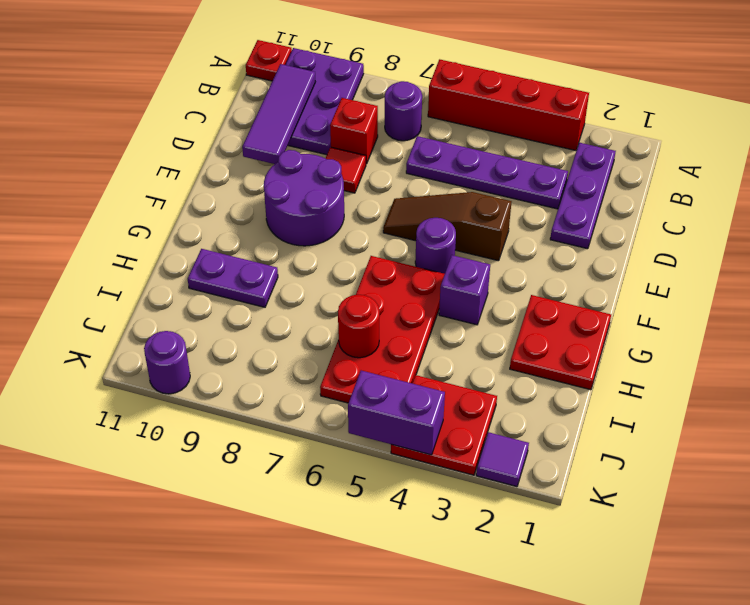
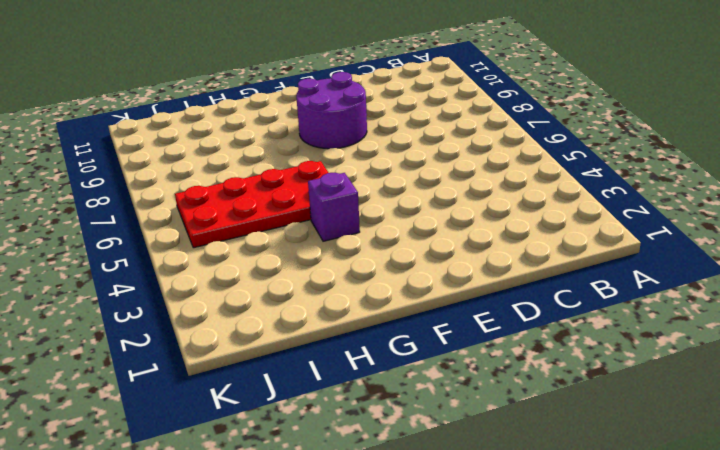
none -> red 1x4 brick [428,59,589,150]
none -> purple 2x3 plate [286,48,364,155]
none -> red 1x1 plate [246,40,292,81]

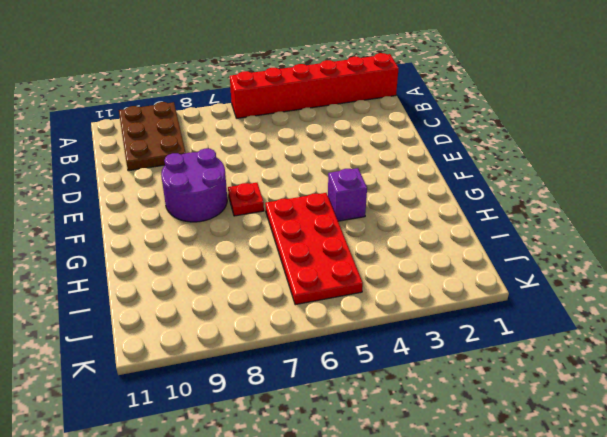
red 1x6 brick [230,53,399,118] -> red 1x4 brick [428,59,589,150]
brown 2x3 plate [119,102,186,171] -> purple 2x3 plate [286,48,364,155]
red 1x1 plate [228,183,264,216] -> red 1x1 plate moved to [246,40,292,81]
none -> purple 1x3 plate [550,143,616,249]
none -> purple 1x1 round brick [385,81,422,141]
none -> purple 1x4 plate [406,136,568,209]

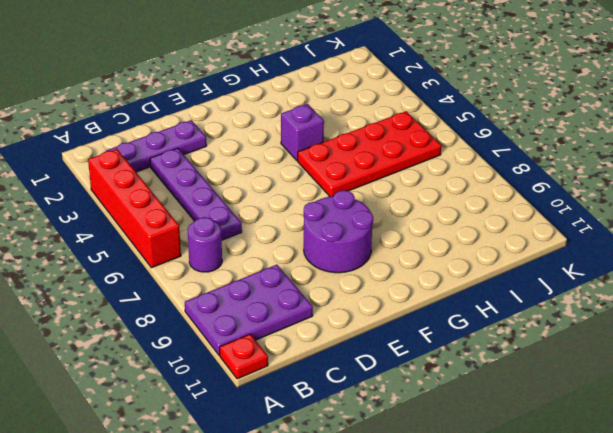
none -> red 1x1 brick [330,98,378,164]
none -> red 1x1 tile [326,147,366,193]
none -> brown 1x3 slope [383,192,512,261]

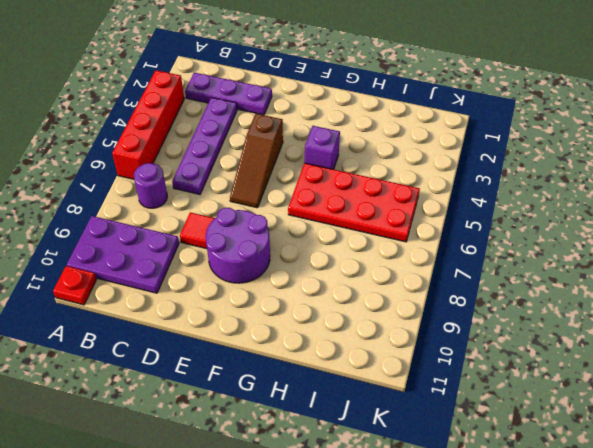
none -> red 1x1 brick [330,98,378,164]
none -> purple 1x1 round brick [415,218,456,274]
none -> red 2x2 plate [510,295,611,390]

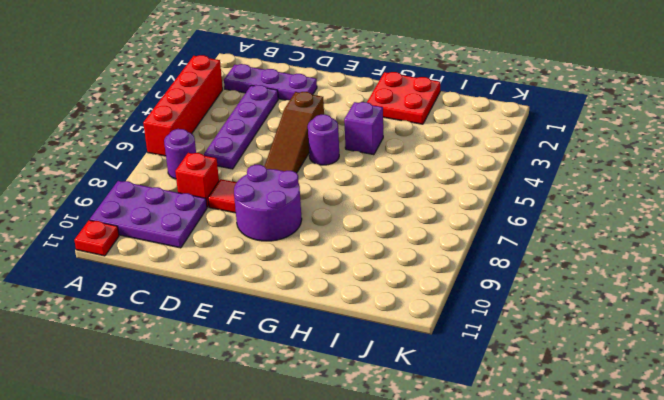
none -> red 2x4 plate [320,256,445,403]
none -> purple 1x2 plate [188,249,278,307]
none -> red 2x2 plate [391,375,497,475]

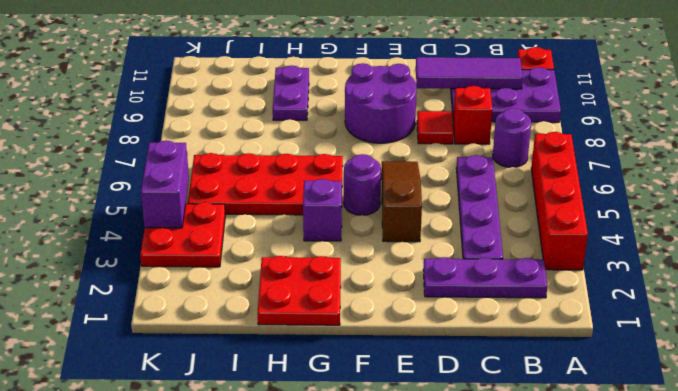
none -> purple 1x1 tile [476,432,529,487]
none -> purple 1x1 round brick [144,331,190,394]
none -> red 1x1 round brick [338,295,380,358]

